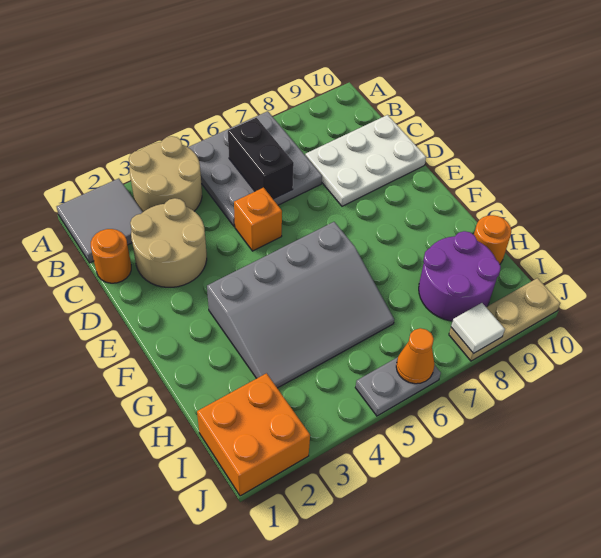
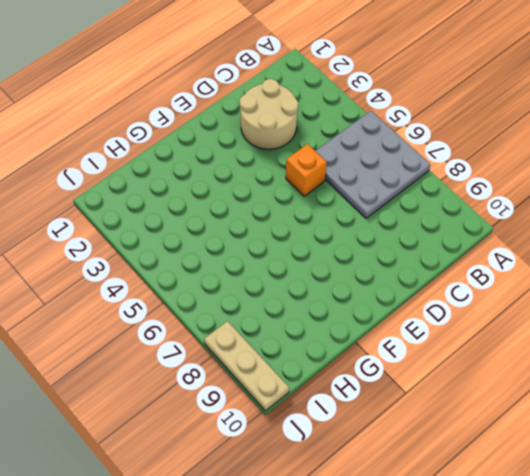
none -> grey 2x2 tile [57,178,143,263]
none -> tan 2x2 round brick [129,136,202,212]
none -> orange 1x1 round brick [91,229,131,283]

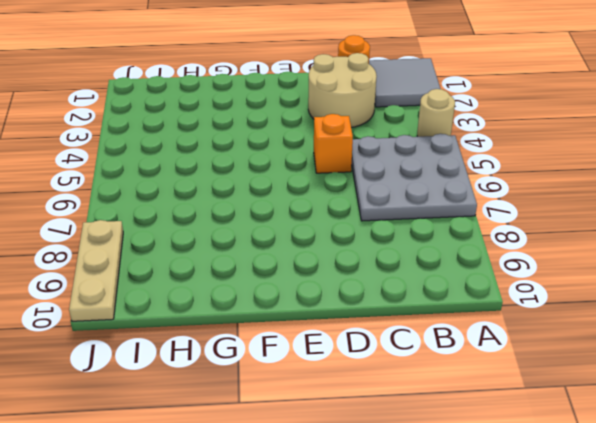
tan 1x1 round brick [417,89,455,137] -> tan 2x2 round brick [129,136,202,212]
none -> white 2x3 plate [305,115,426,206]
none -> grey 3x4 slope [207,222,394,388]
none -> purple 2x2 round brick [419,231,501,321]

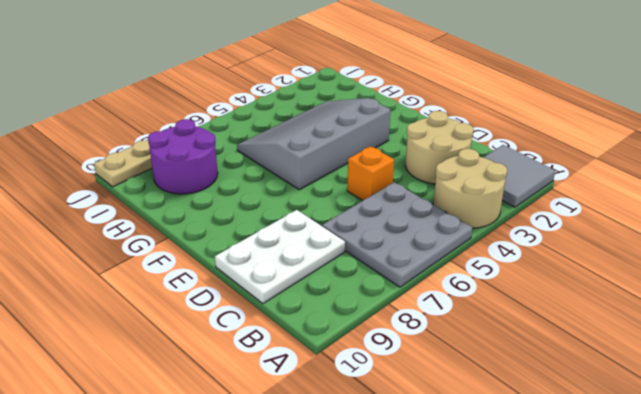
none -> orange 1x1 round brick [91,229,131,283]
none -> orange 1x1 round brick [474,215,511,264]
none -> orange 2x2 brick [197,373,310,496]

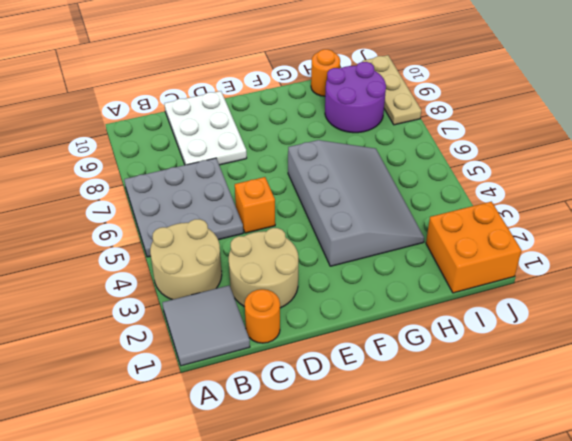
none -> grey 1x2 plate [355,357,441,416]
none -> black 1x2 brick [228,118,294,199]
none -> orange 1x1 cone [396,328,435,384]

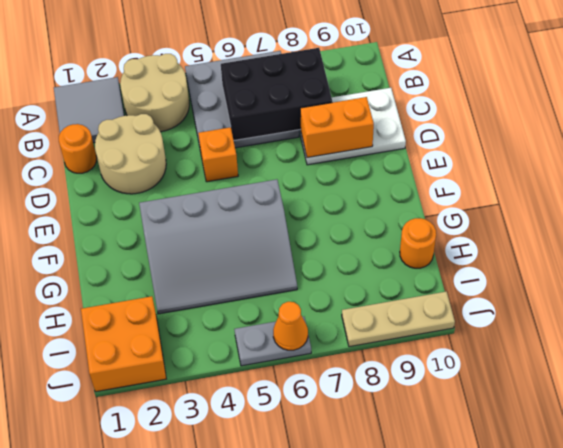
black 2x3 brick [221,48,332,140] -> black 1x2 brick [228,118,294,199]
orange 1x2 brick [300,97,374,158] -> none
none -> purple 2x2 round brick [419,231,501,321]
none -> white 1x1 tile [451,303,505,354]

